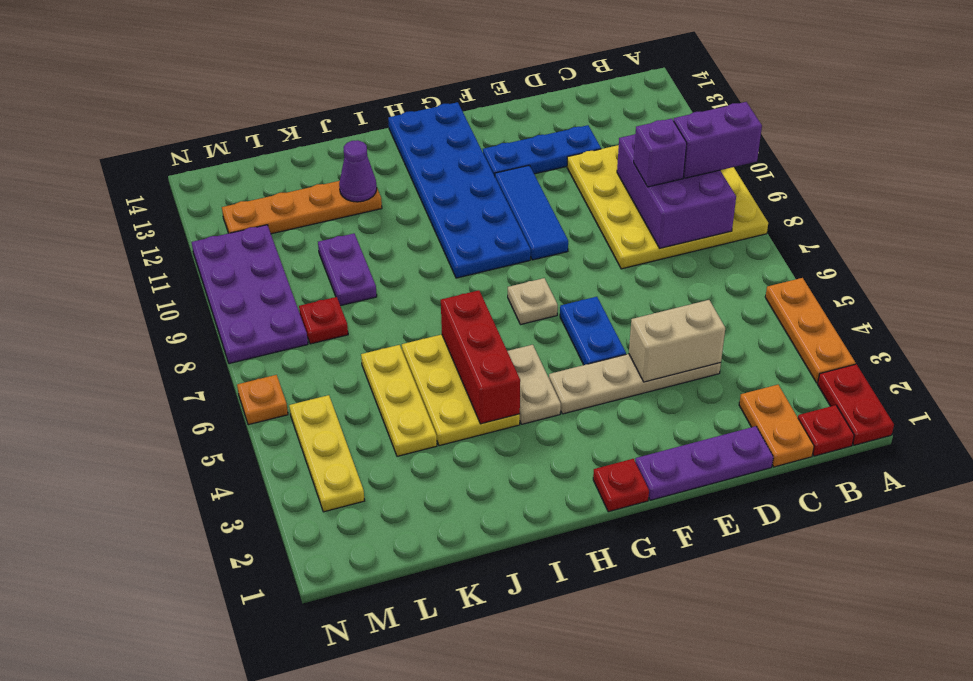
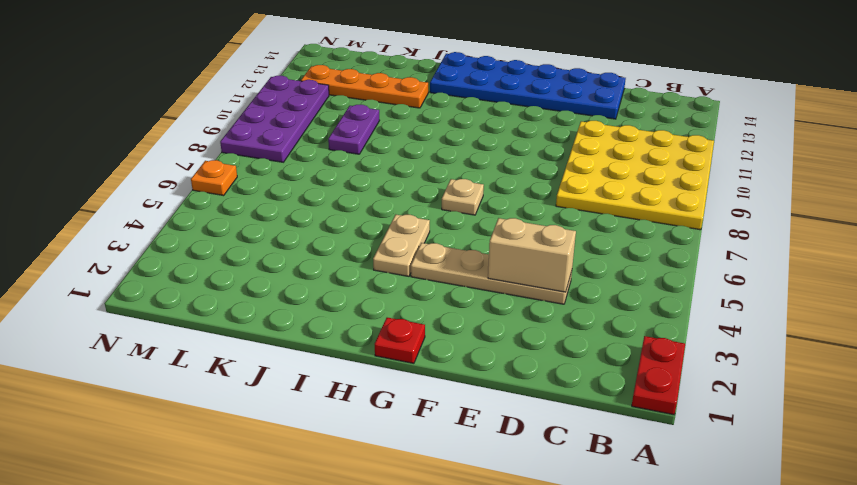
blue 2x6 plate [430,52,626,119] -> blue 2x6 plate turned to [388,102,531,278]
none -> orange 1x3 plate [765,278,855,383]
none -> red 1x1 plate [798,405,854,456]
none -> orange 1x2 plate [739,385,814,467]

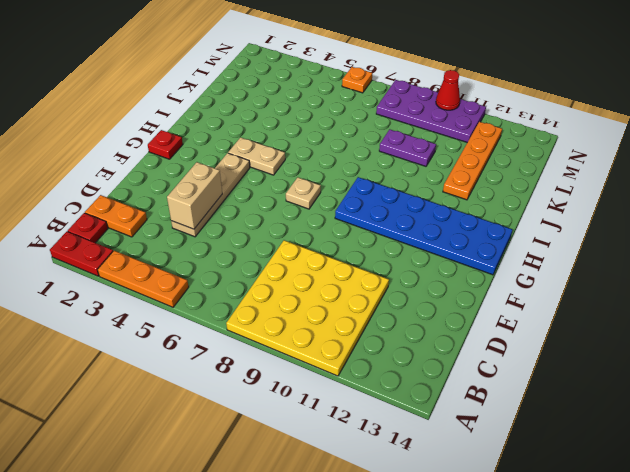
red 1x1 cone [436,70,460,110] -> none
none -> purple 1x3 plate [635,426,773,500]
none -> blue 1x3 plate [483,125,601,176]
none -> blue 1x2 plate [560,297,626,365]

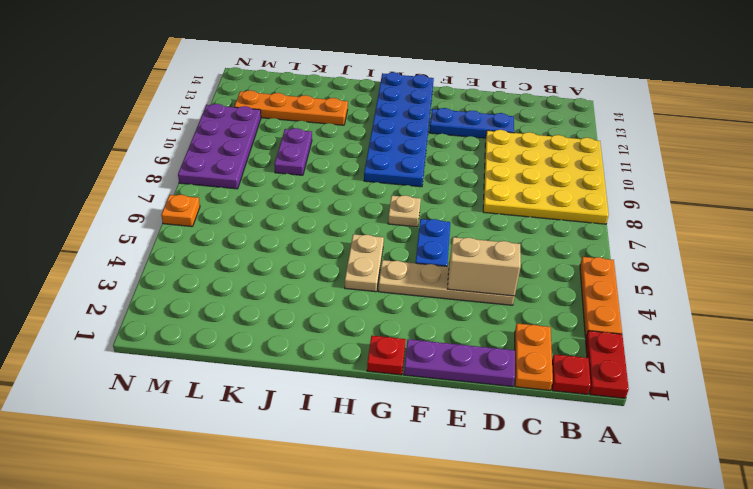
none -> blue 1x3 tile [495,165,568,260]
none -> yellow 2x3 plate [402,334,520,446]
none -> yellow 1x3 plate [361,345,437,456]

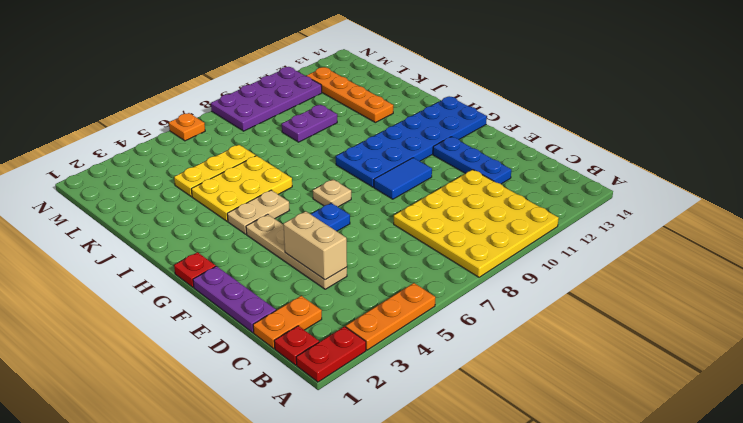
blue 1x2 tile [374,158,432,199] -> blue 1x3 tile [495,165,568,260]
none -> red 1x1 plate [299,297,348,344]
none -> yellow 1x3 plate [289,395,365,512]
none -> purple 2x3 brick [617,134,736,248]

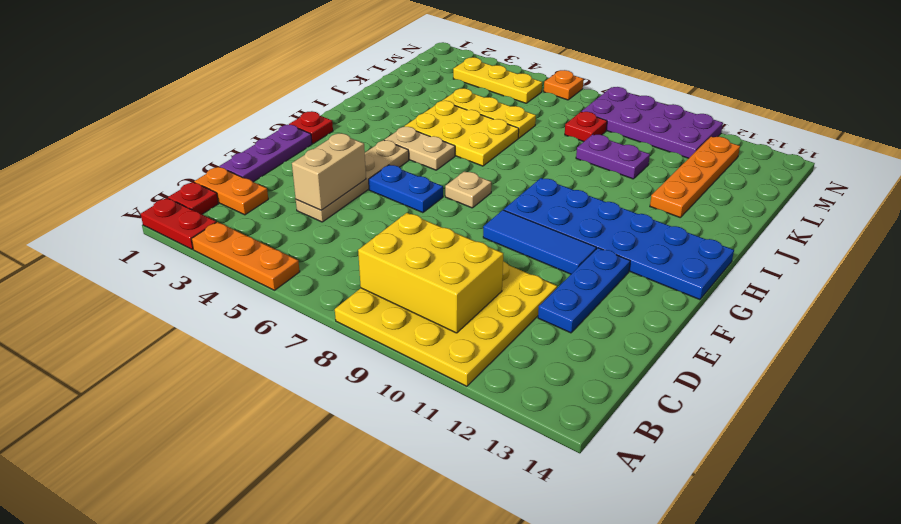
yellow 2x3 brick [358,213,503,333] -> purple 2x3 brick [617,134,736,248]
none -> red 1x3 brick [441,290,520,424]
none -> purple 1x1 cone [339,140,377,202]
none -> purple 1x2 brick [674,102,762,178]

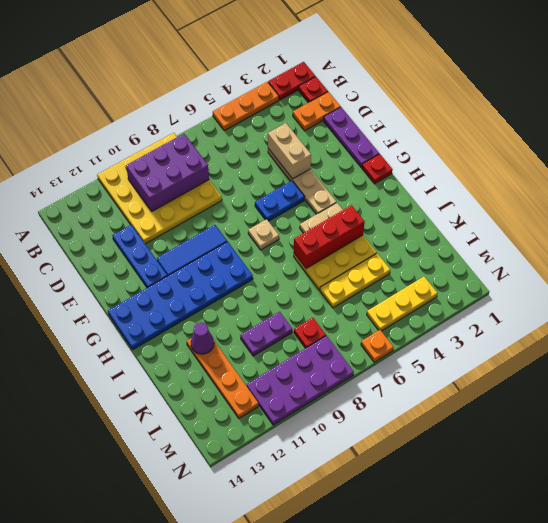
none -> purple 1x2 brick [674,102,762,178]
none -> purple 1x1 brick [634,119,687,187]

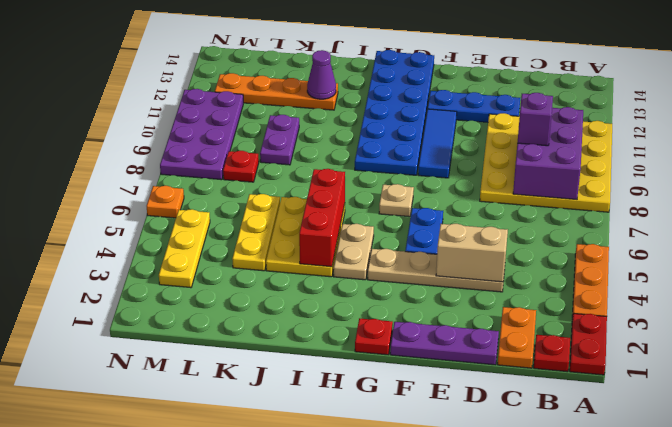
none -> purple 1x2 brick [674,102,762,178]

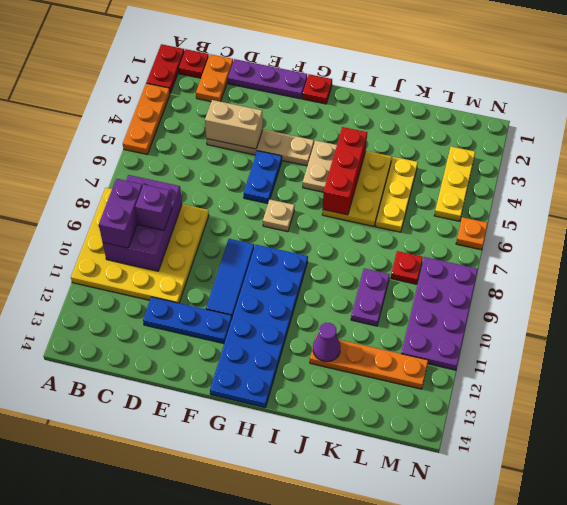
purple 1x2 brick [99,179,143,248] -> purple 1x2 brick turned to [674,102,762,178]

